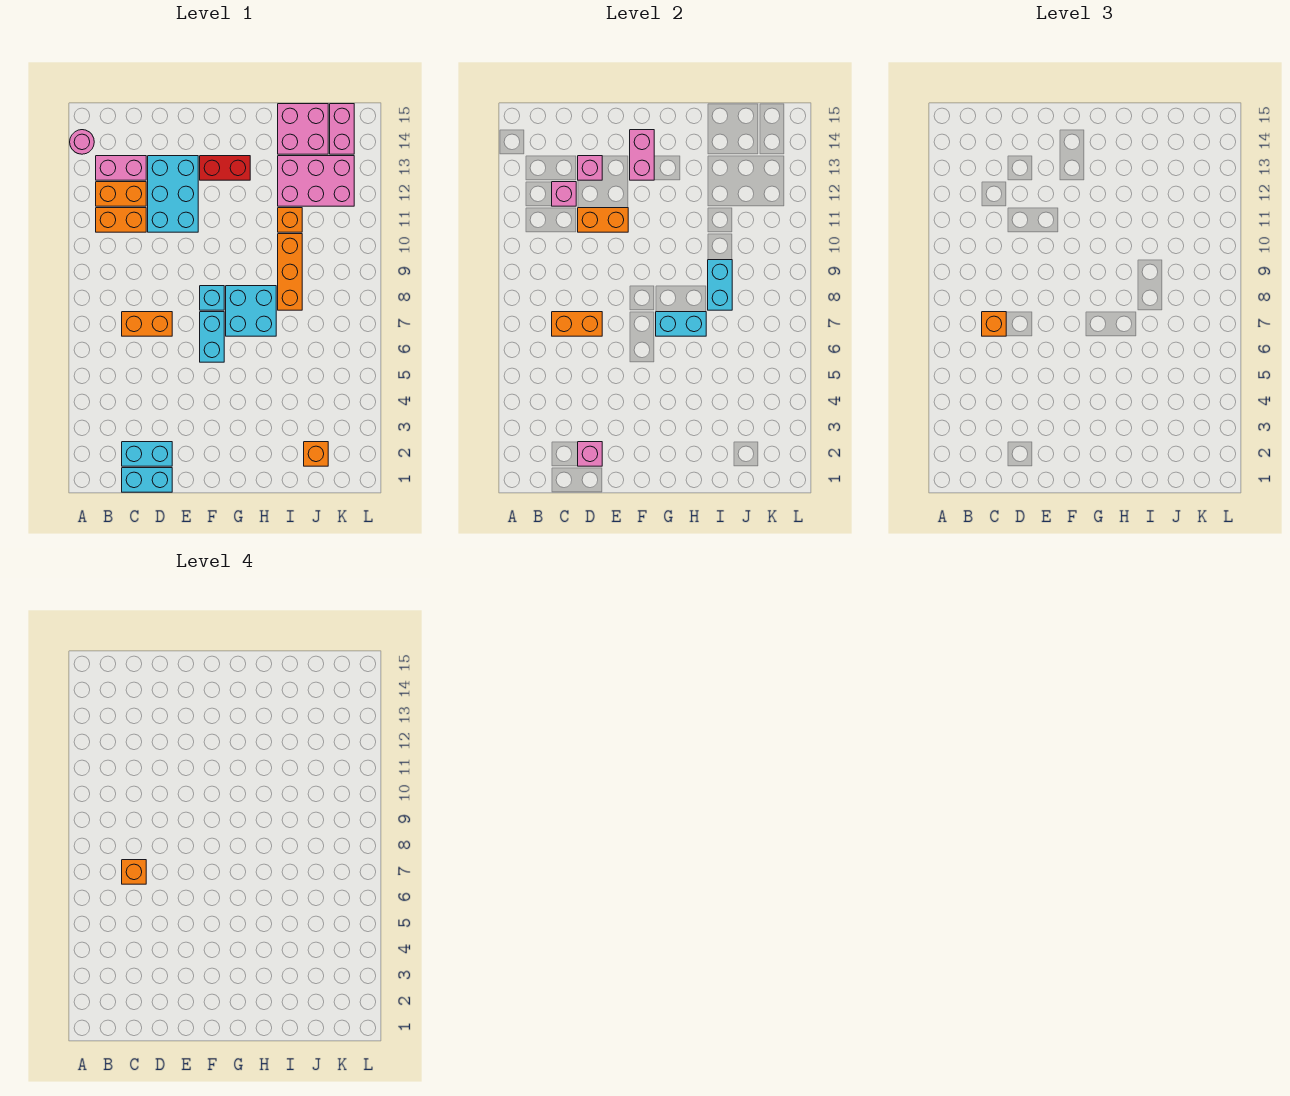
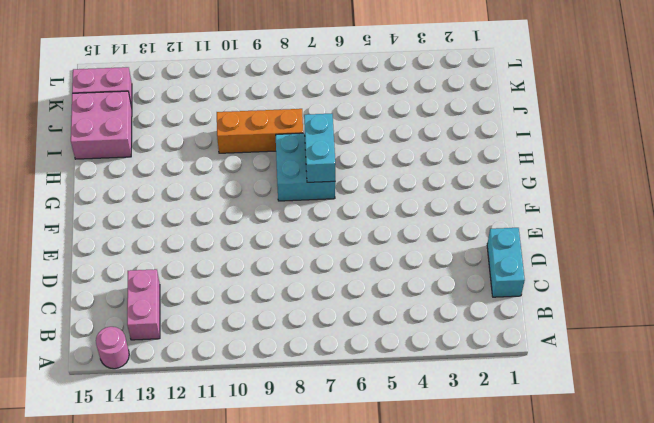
none -> orange 1x2 brick [96,208,146,232]
none -> orange 1x2 brick [96,182,146,206]
none -> cyan 1x2 brick [122,442,172,466]

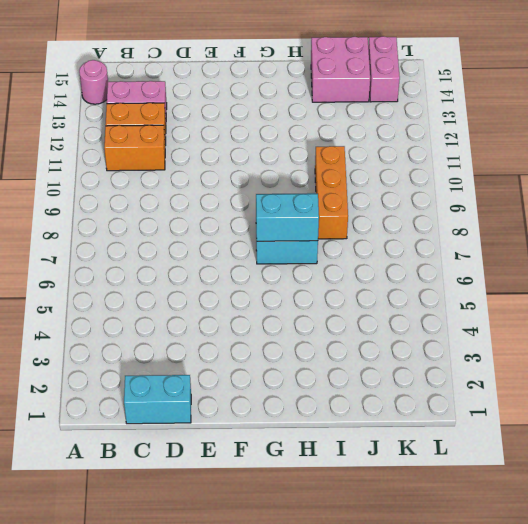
none -> cyan 1x2 brick [122,442,172,466]
none -> orange 1x2 brick [122,312,172,336]
none -> cyan 2x3 brick [148,156,198,232]

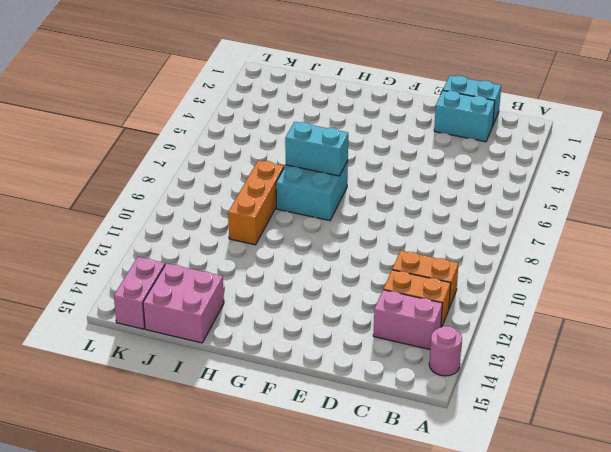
none -> orange 1x2 brick [122,312,172,336]
none -> cyan 2x3 brick [148,156,198,232]
none -> cyan 1x2 brick [200,312,224,362]

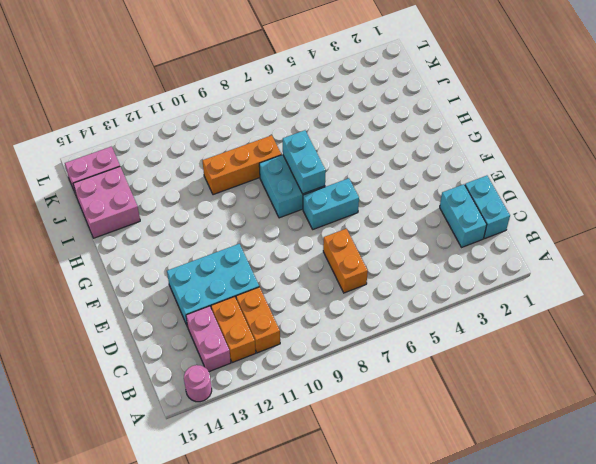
none -> cyan 1x1 brick [200,286,224,310]
none -> red 1x2 brick [200,156,250,180]
none -> orange 1x1 brick [278,208,302,232]

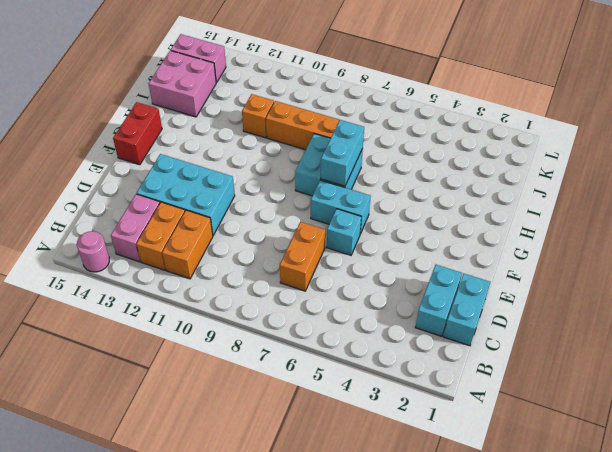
cyan 1x1 brick [327,209,361,255] -> cyan 1x1 brick moved to [200,286,224,310]
red 1x2 brick [113,102,162,165] -> red 1x2 brick moved to [200,156,250,180]
none -> pink 2x3 brick [278,156,354,206]
none -> orange 1x1 brick [304,442,328,466]
none -> orange 1x2 brick [552,312,602,336]

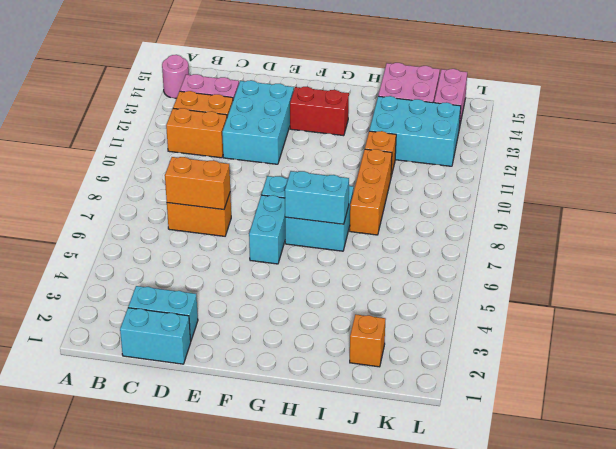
cyan 2x3 brick [369,96,461,166] -> pink 2x3 brick [278,156,354,206]
none -> pink 1x1 brick [552,182,576,206]
none -> pink 1x1 brick [578,442,602,466]
none -> orange 1x2 brick [578,208,628,232]

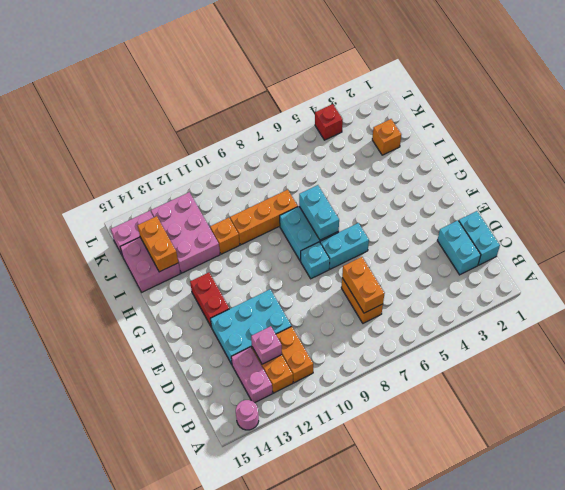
orange 1x2 brick [138,216,178,272] -> orange 1x2 brick moved to [578,208,628,232]
red 1x1 brick [315,104,343,140] -> none
none -> pink 1x1 brick [578,442,602,466]
none -> pink 1x1 brick [578,156,602,180]
none -> pink 1x2 brick [630,130,654,180]

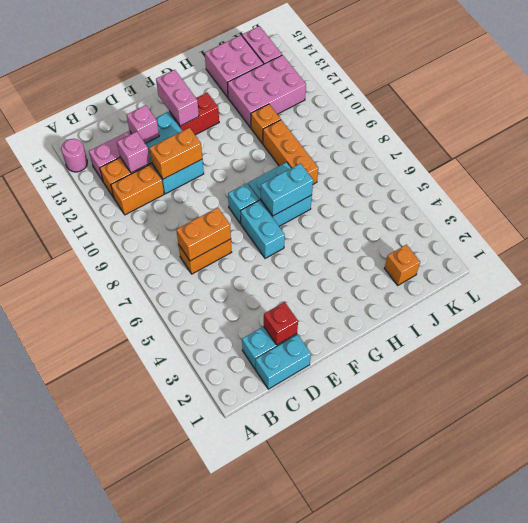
red 1x1 brick [264,302,298,345] -> pink 1x1 brick [578,442,602,466]
none -> cyan 1x2 brick [708,260,732,310]
none -> orange 1x1 brick [982,312,1006,336]
none -> orange 1x1 brick [122,860,146,884]

